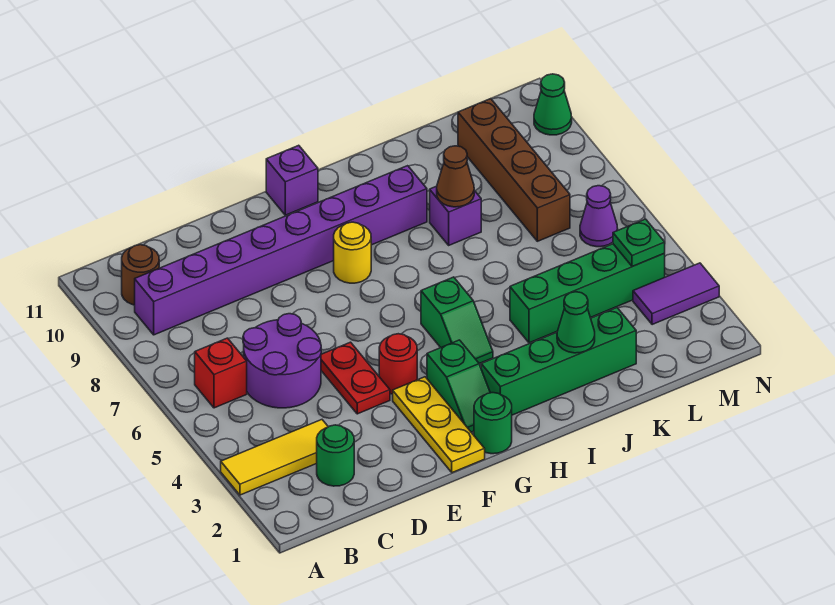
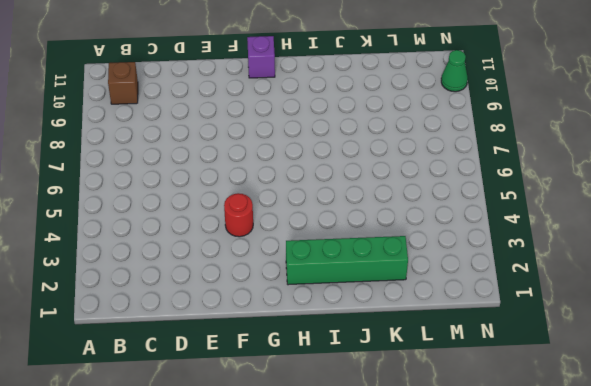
brown 1x1 brick [108,62,138,104] -> brown 1x1 round brick [122,245,159,305]
none -> yellow 1x3 tile [221,420,328,495]
none -> red 1x1 brick [195,338,247,408]
none -> purple 1x8 brick [135,166,427,335]

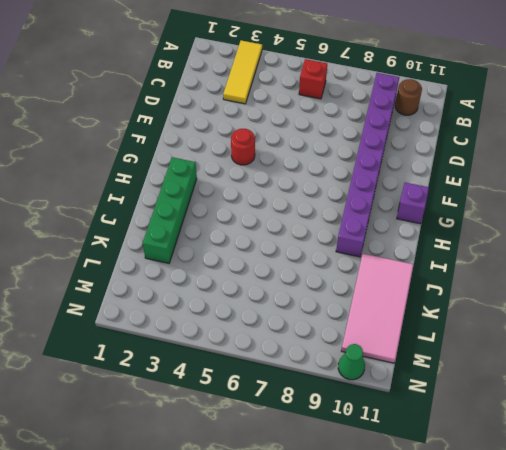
pink 2x4 tile [341,254,414,363] -> brown 1x4 brick [458,99,570,241]
none -> green 1x1 round brick [317,425,354,486]
none -> purple 2x2 round brick [243,314,321,408]
none -> red 1x2 plate [321,342,390,414]

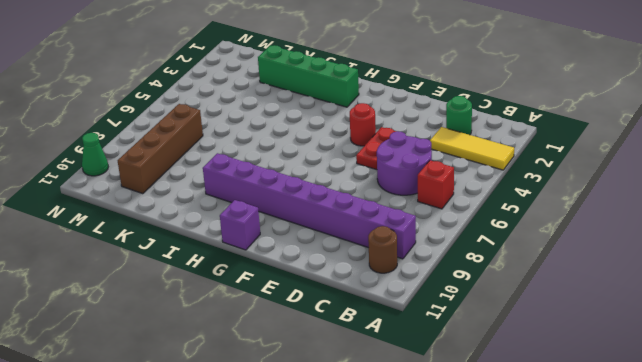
none -> yellow 1x3 plate [393,377,485,473]
none -> green 1x1 round brick [474,393,512,454]
none -> green 1x2 slope [427,340,490,432]

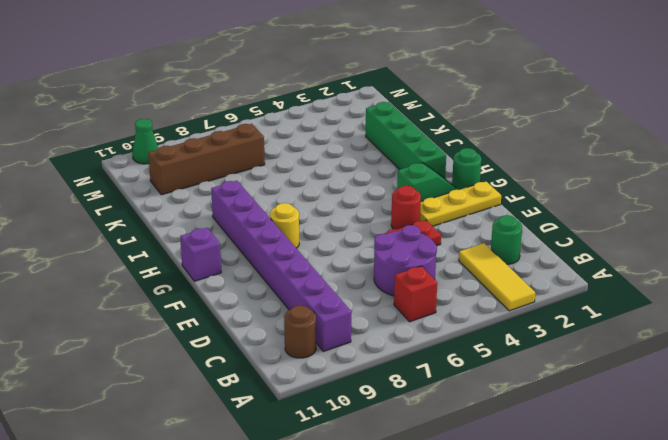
none -> green 1x2 slope [421,277,493,363]
none -> green 1x4 brick [510,244,665,343]
none -> purple 1x1 brick [430,186,481,245]

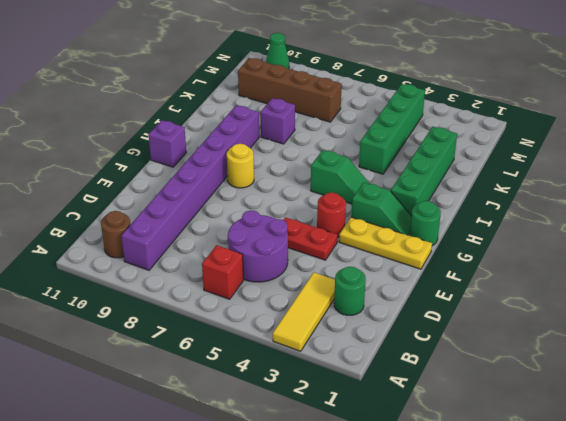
none -> purple 1x2 tile [633,263,719,325]
none -> purple 1x1 cone [580,186,618,247]
none -> green 1x1 cone [557,292,595,353]

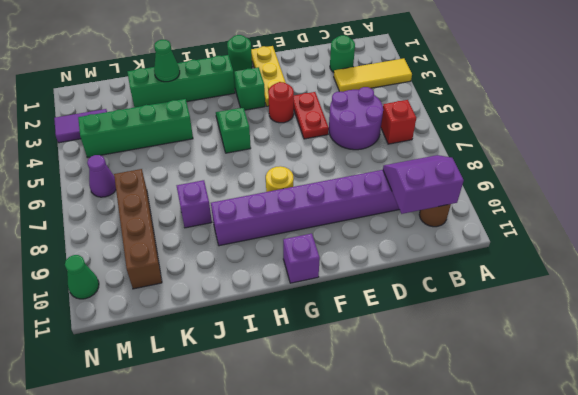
purple 2x2 slope [383,155,464,214] -> none
none -> brown 1x1 cone [437,146,474,207]
none -> green 1x1 plate [613,219,665,267]

